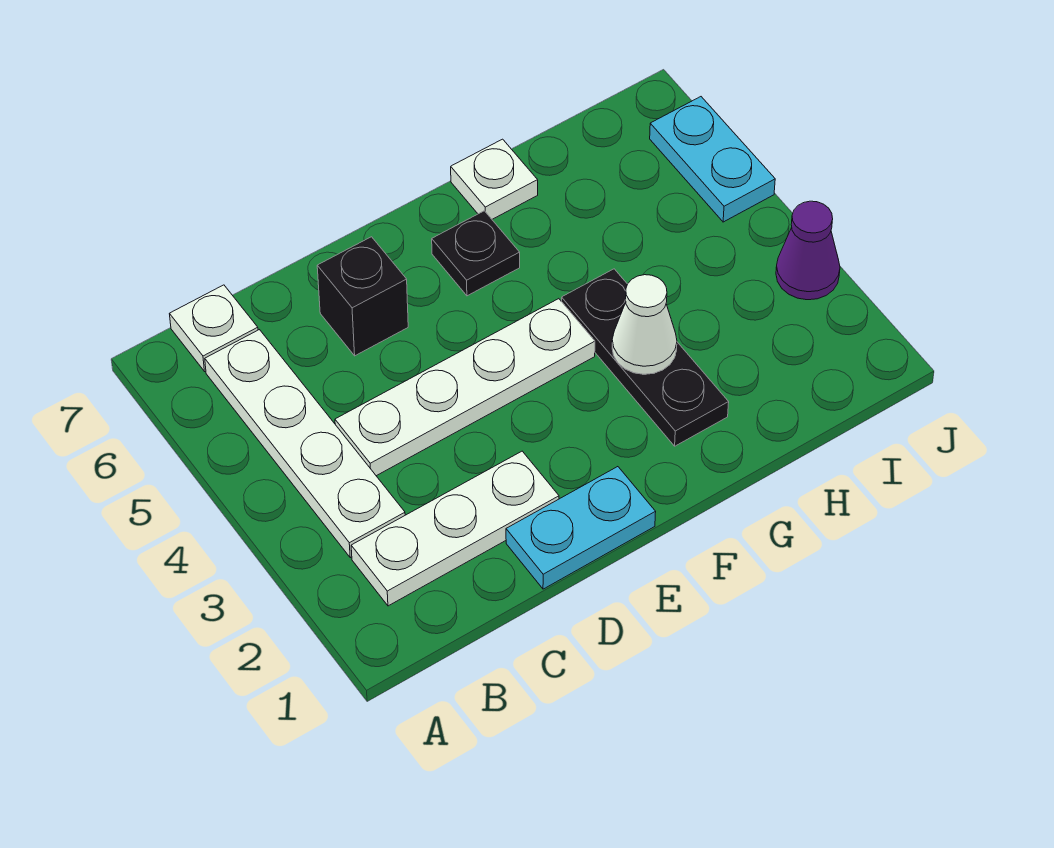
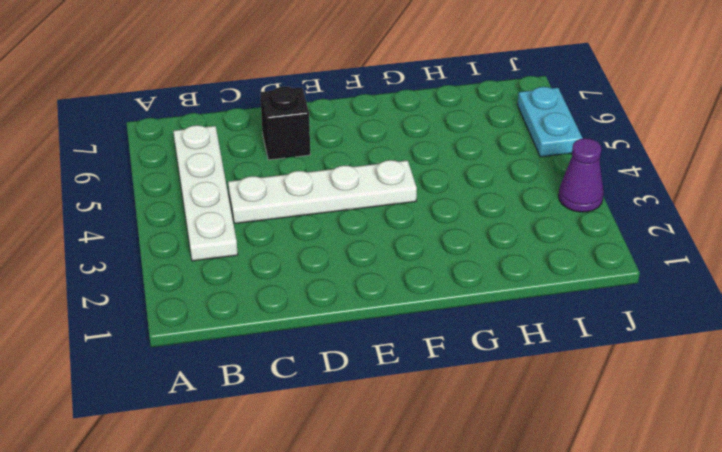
none -> white 1x3 plate [351,451,559,606]
none -> white 1x1 plate [170,285,258,371]
none -> cyan 1x2 plate [506,467,656,589]

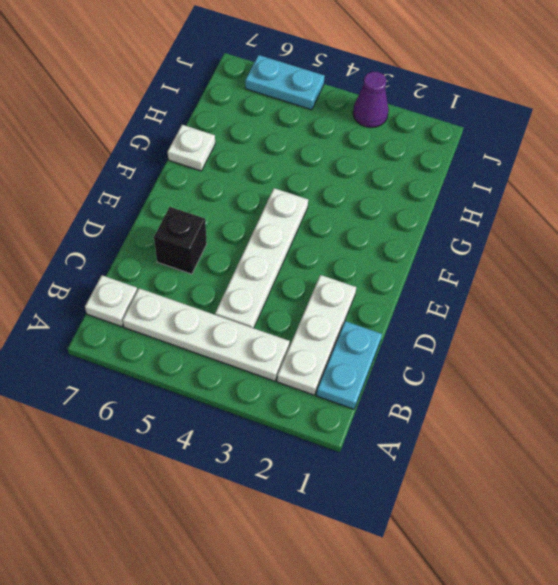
cyan 1x2 plate [316,321,382,409] -> cyan 1x2 plate moved to [506,467,656,589]
none -> black 1x1 plate [432,211,520,296]
none -> black 1x3 plate [561,269,729,446]
none -> white 1x1 cone [612,275,677,374]

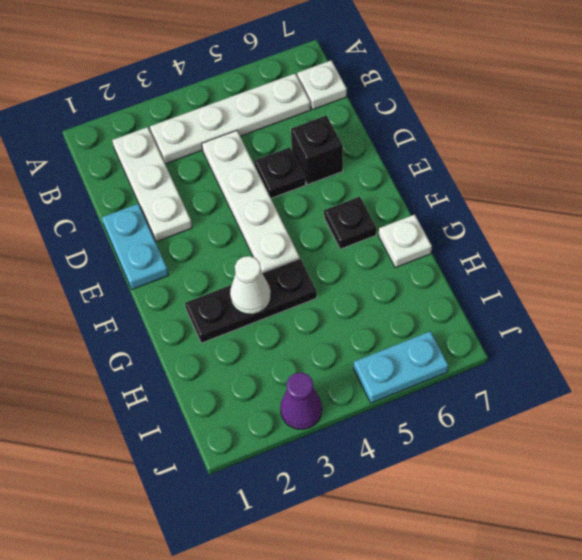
black 1x1 plate [254,147,305,198] -> none

